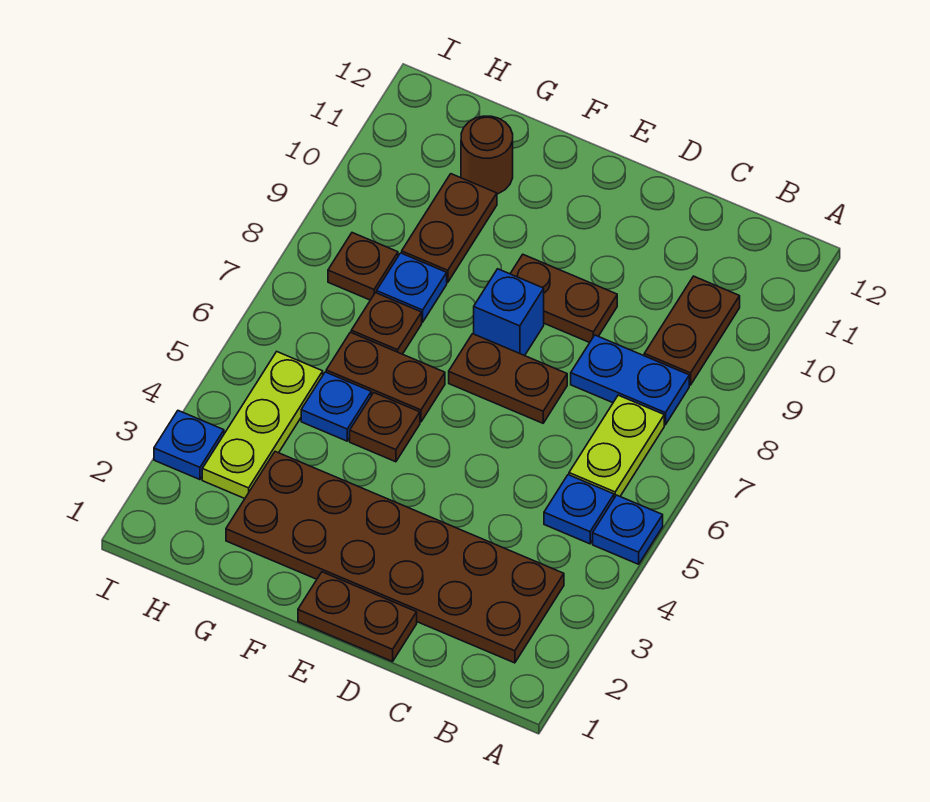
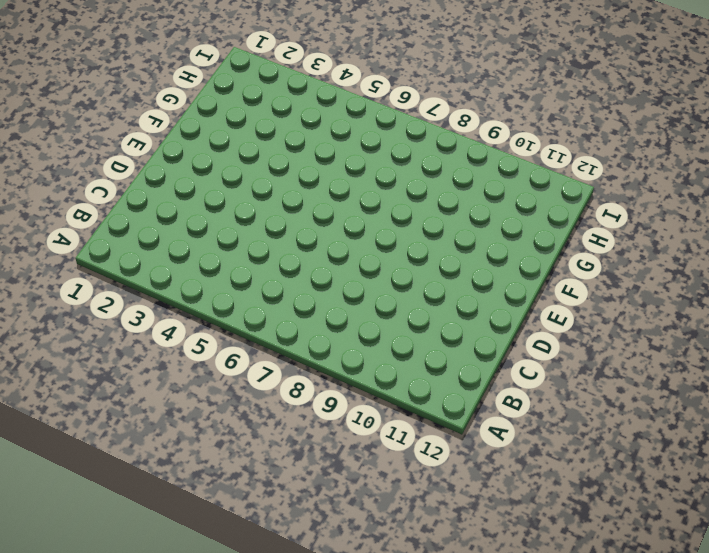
none -> blue 1x1 plate [593,495,663,564]
none -> brown 2x6 plate [226,452,564,663]
none -> blue 1x1 plate [544,475,614,544]

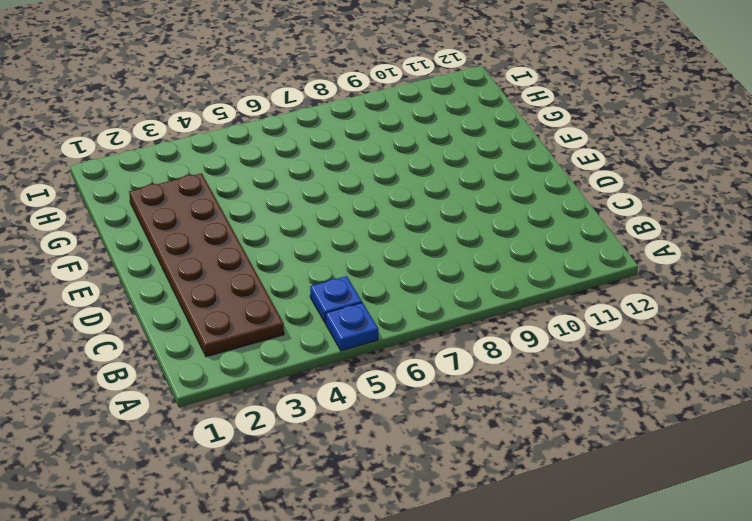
none -> lime 1x2 plate [569,395,664,498]
none -> blue 1x2 plate [571,335,689,425]
none -> brown 1x2 plate [644,276,740,385]

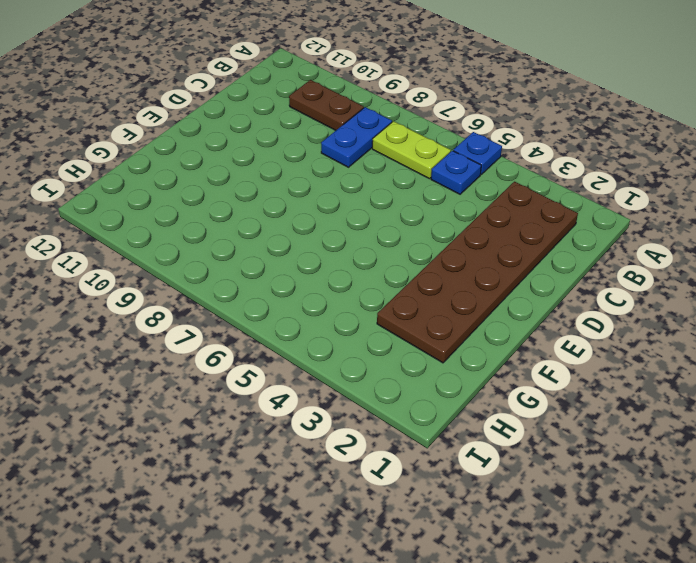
none -> brown 1x2 plate [298,572,417,662]
none -> brown 1x2 plate [449,334,567,423]
none -> brown 1x2 plate [510,255,617,343]

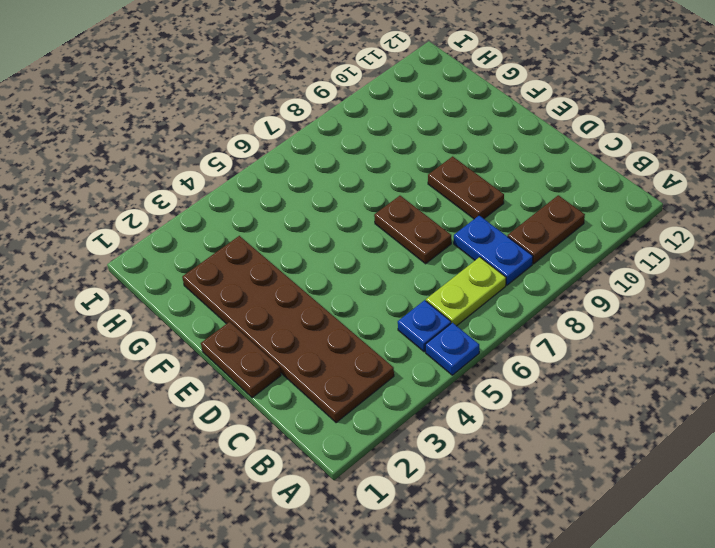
none -> blue 1x1 brick [474,269,544,356]
none -> brown 1x1 plate [350,393,420,462]
none -> brown 1x2 plate [326,332,445,422]

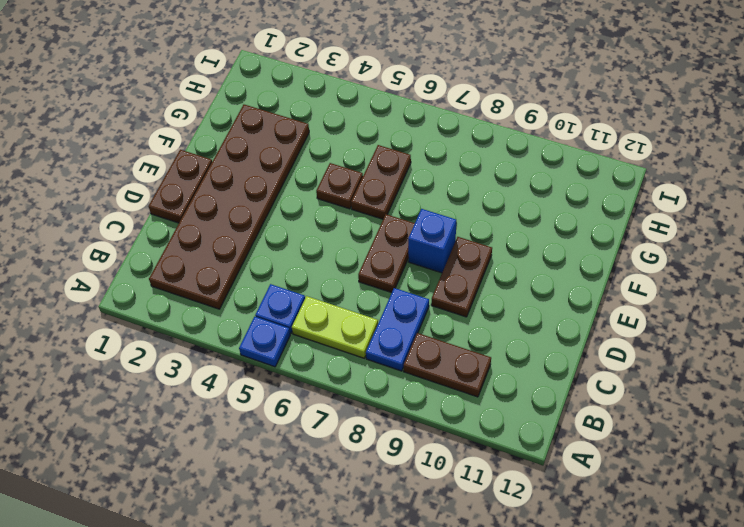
none -> blue 1x1 plate [301,372,371,441]
none -> brown 1x1 plate [351,293,422,354]
none -> blue 1x1 plate [377,253,447,322]

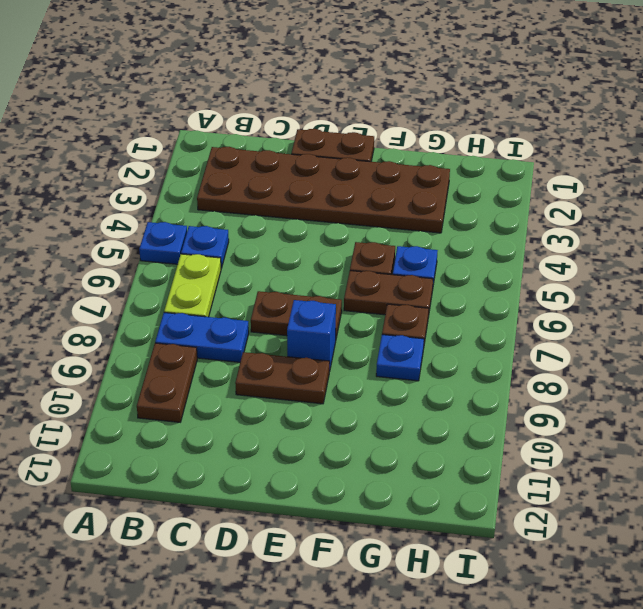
none -> brown 1x2 plate [402,174,497,283]
none -> brown 1x1 round brick [461,116,513,194]
none -> lime 1x3 plate [202,352,323,499]

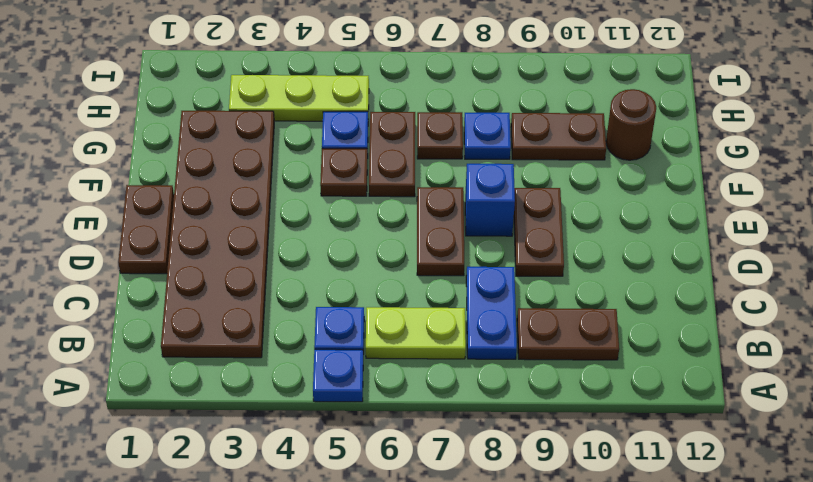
none -> brown 1x1 plate [328,233,398,300]
none -> blue 1x1 plate [154,411,224,480]

